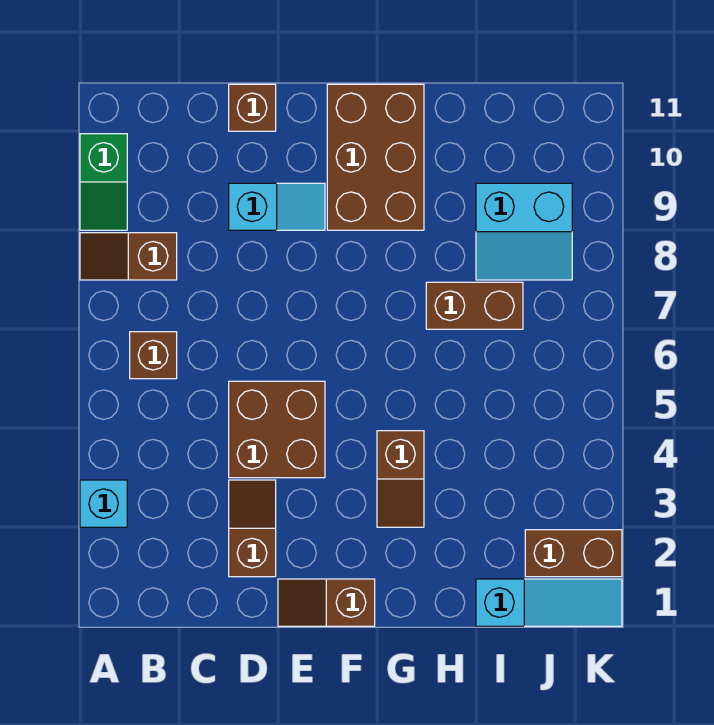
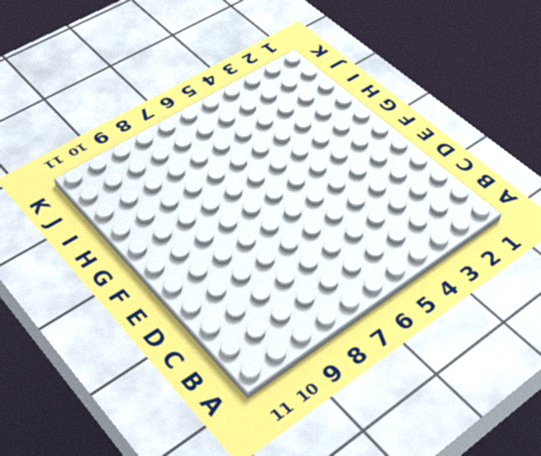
none -> cyan 1x1 brick [80,480,127,527]
none -> brown 1x2 slope [80,233,177,280]
none -> green 1x2 slope [80,134,127,230]

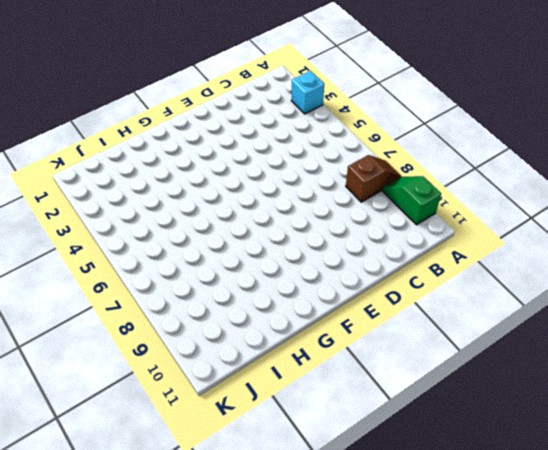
none -> brown 1x1 brick [130,332,177,379]
none -> brown 1x2 slope [229,480,276,577]
none -> brown 2x2 brick [229,381,325,478]

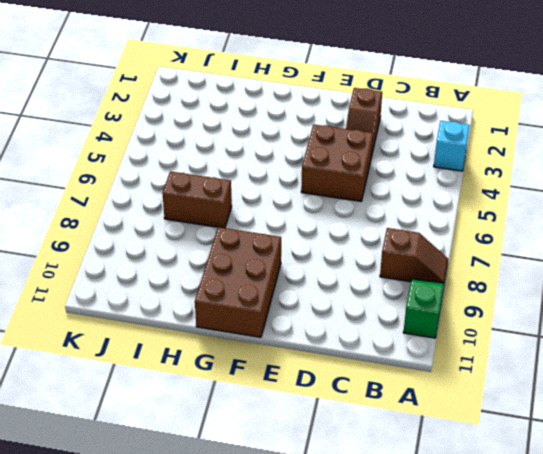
none -> brown 1x1 brick [130,332,177,379]
none -> cyan 1x2 slope [229,183,325,230]
none -> brown 1x1 brick [229,84,276,131]

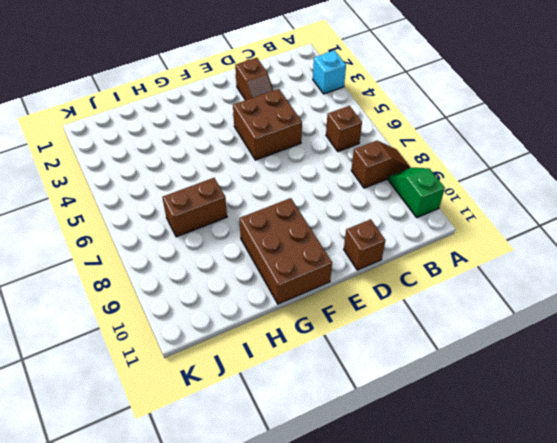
none -> cyan 1x2 slope [229,183,325,230]
none -> brown 1x2 slope [278,579,375,626]
none -> brown 1x2 slope [377,431,424,527]

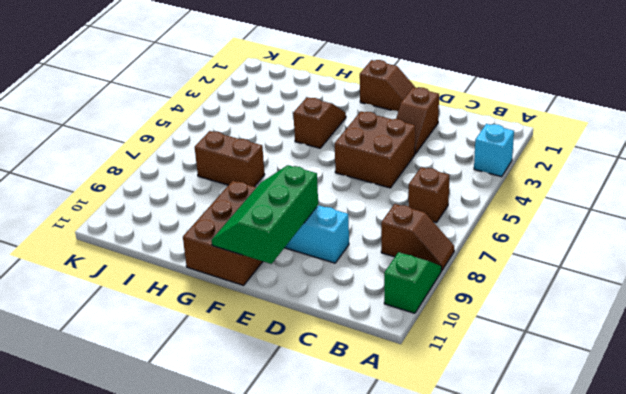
green 2x3 slope [212,165,318,264] -> none
none -> brown 1x1 brick [229,84,276,131]
none -> cyan 1x3 slope [476,579,622,626]
none -> cyan 2x2 slope [476,183,572,280]

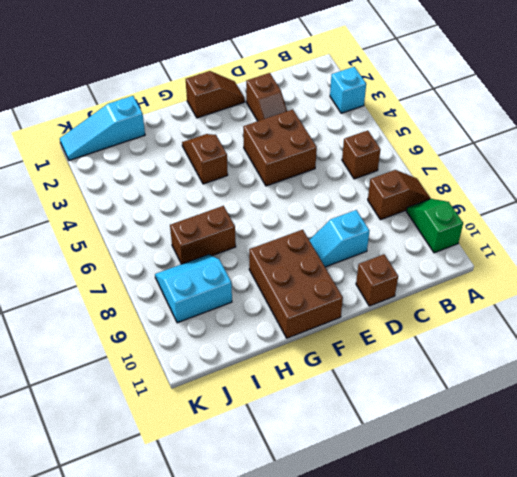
none -> brown 1x2 brick [525,530,622,577]

